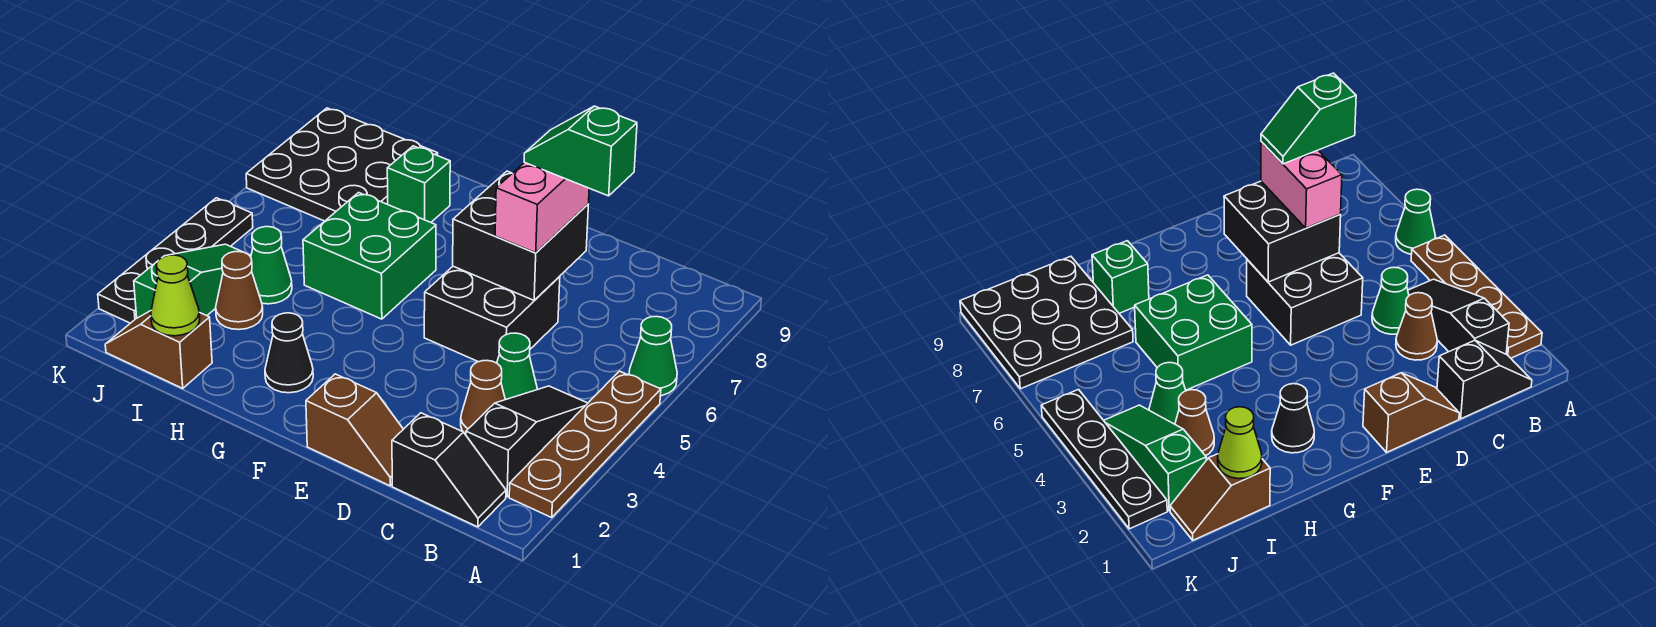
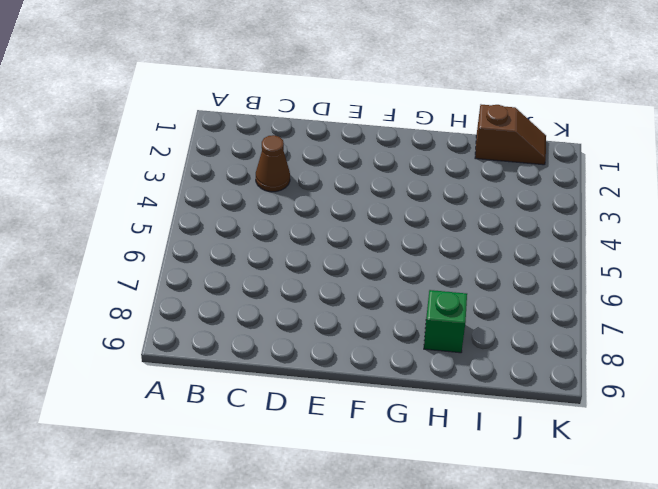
none -> brown 1x4 plate [509,371,661,517]
none -> green 1x1 cone [629,316,677,396]
none -> black 1x2 slope [392,413,506,527]

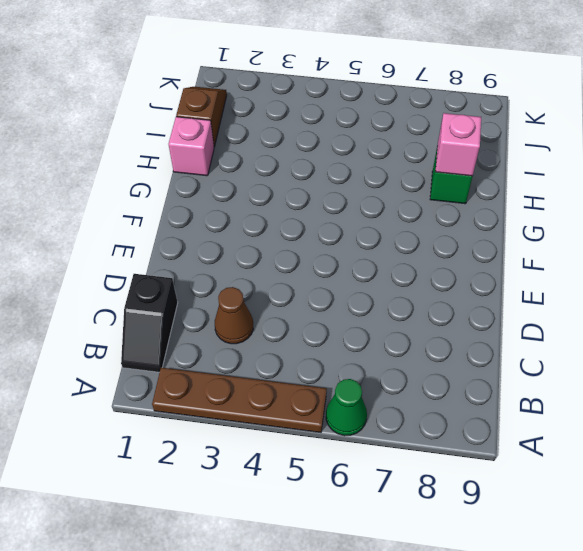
pink 1x1 brick [169,117,214,176] -> none
pink 1x1 brick [435,113,481,176] -> none
none -> black 1x3 slope [466,386,588,497]
none -> green 1x1 cone [497,333,538,400]
none -> brown 1x2 slope [306,374,403,486]

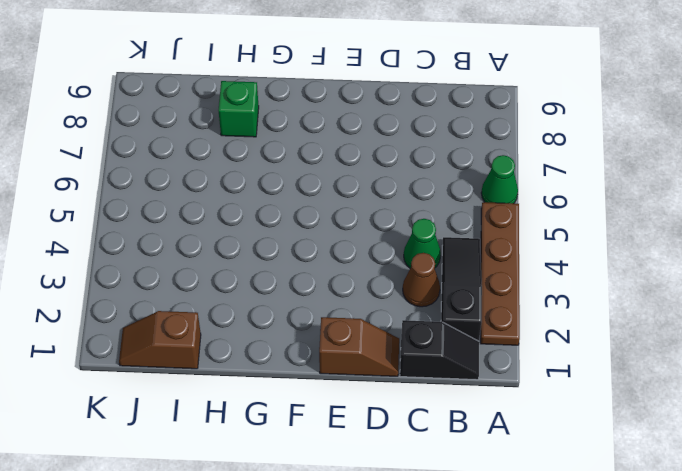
none -> black 2x2 brick [424,266,560,363]
none -> black 1x1 cone [265,313,313,393]
none -> green 2x2 brick [303,193,436,319]

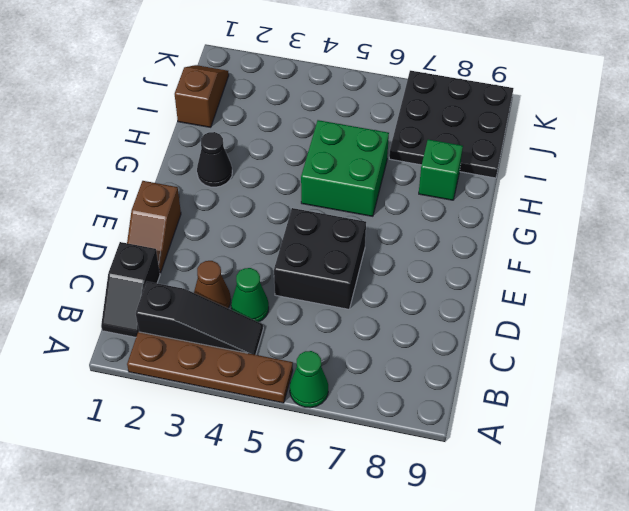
none -> brown 1x1 cone [216,252,263,330]
none -> green 1x1 cone [251,227,292,304]
none -> green 1x3 slope [134,244,251,318]

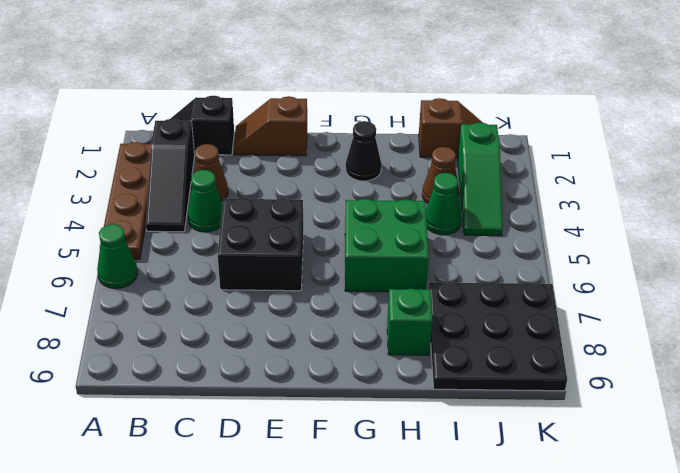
none -> black 1x4 plate [98,198,253,323]
none -> black 2x2 brick [453,171,588,300]
none -> lime 1x1 cone [151,255,200,336]

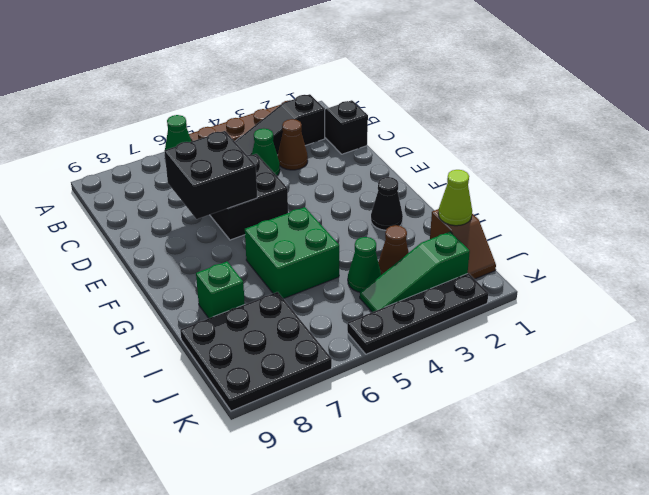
none -> brown 1x2 slope [306,374,403,486]
none -> pink 1x2 brick [495,162,589,253]
none -> green 1x2 slope [524,106,637,196]

